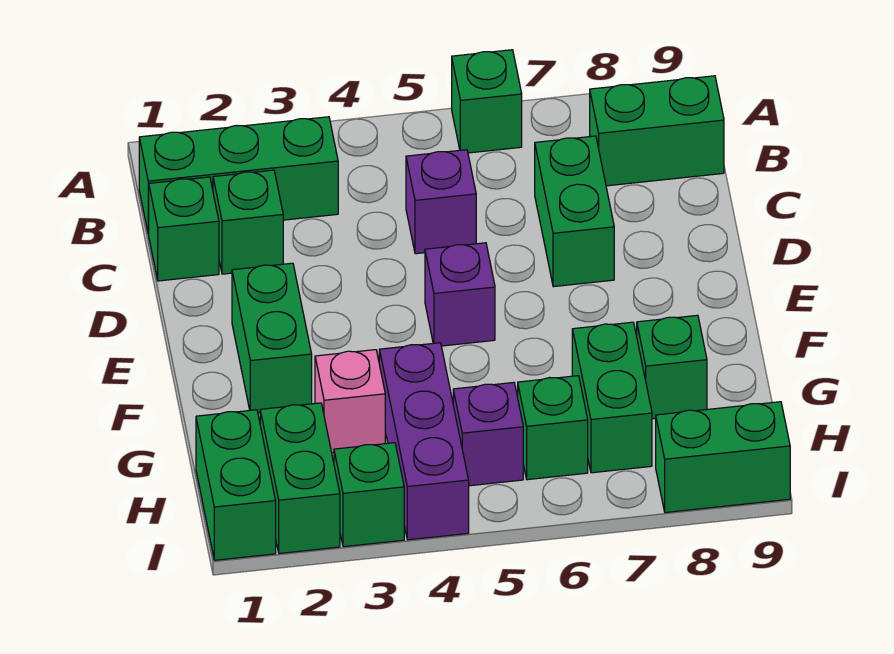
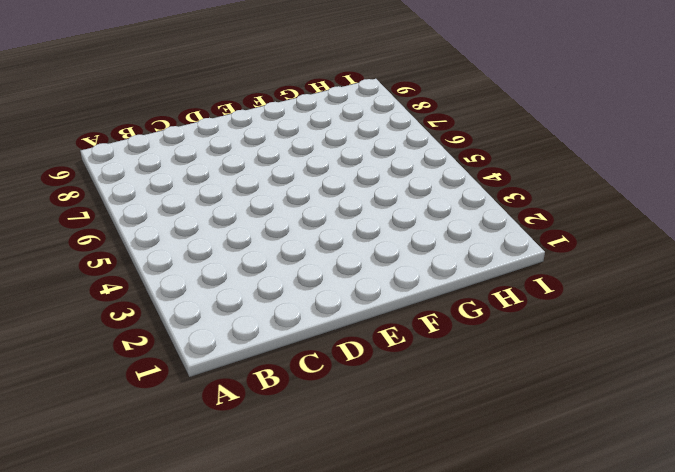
none -> green 1x1 brick [452,50,522,153]
none -> green 1x3 brick [139,117,338,234]
none -> green 1x2 brick [590,76,724,186]

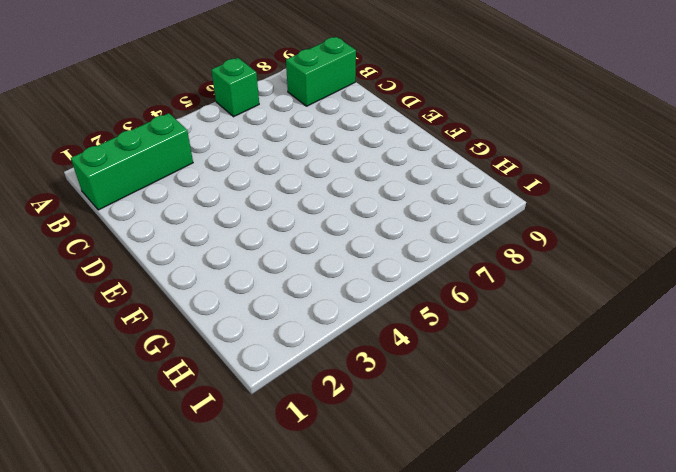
none -> green 1x1 brick [149,177,219,281]
none -> green 1x1 brick [213,170,283,274]
none -> purple 1x1 brick [406,150,476,254]

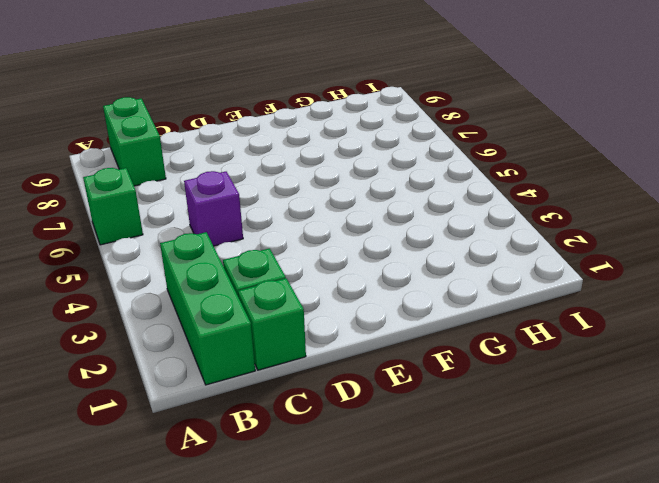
none -> green 1x2 brick [535,136,614,287]
none -> green 1x2 brick [232,263,312,413]
none -> purple 1x1 brick [425,243,495,346]

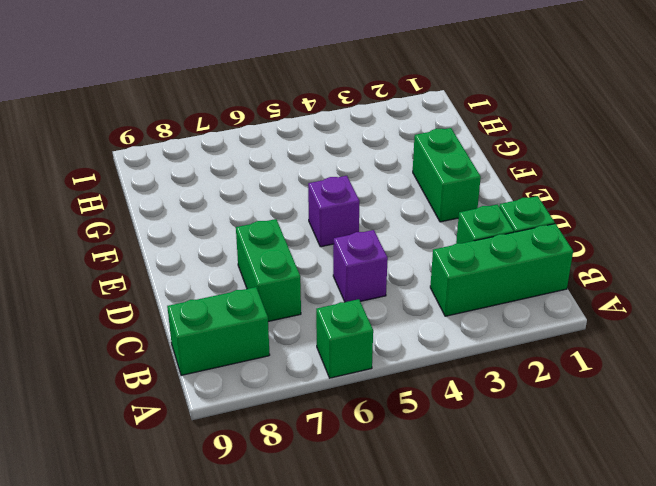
none -> pink 1x1 brick [315,350,385,453]
none -> purple 1x3 brick [379,343,469,540]
none -> green 1x2 brick [572,322,652,473]

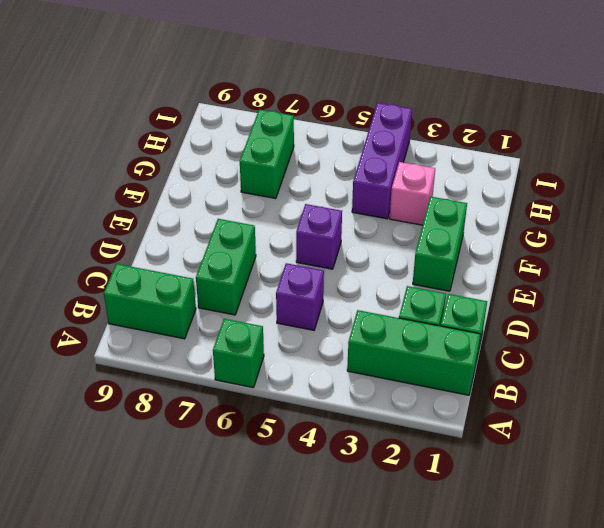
none -> green 1x1 brick [637,315,707,419]
none -> green 1x2 brick [196,410,276,560]
none -> green 1x2 brick [260,403,340,553]

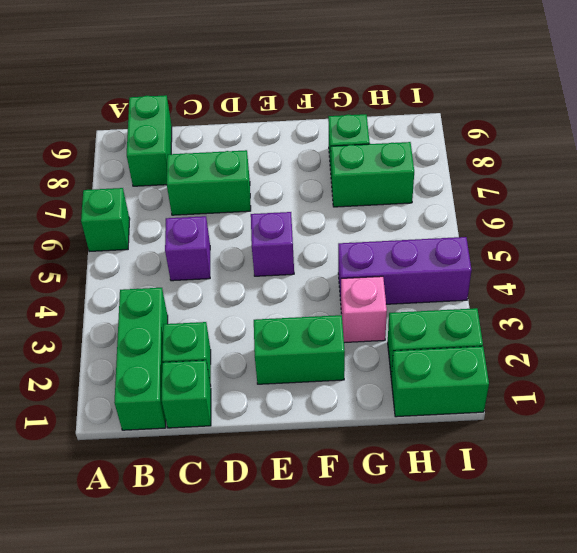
none -> purple 1x1 brick [453,382,523,486]
none -> green 1x1 brick [518,376,588,480]
none -> green 1x1 brick [334,443,404,547]

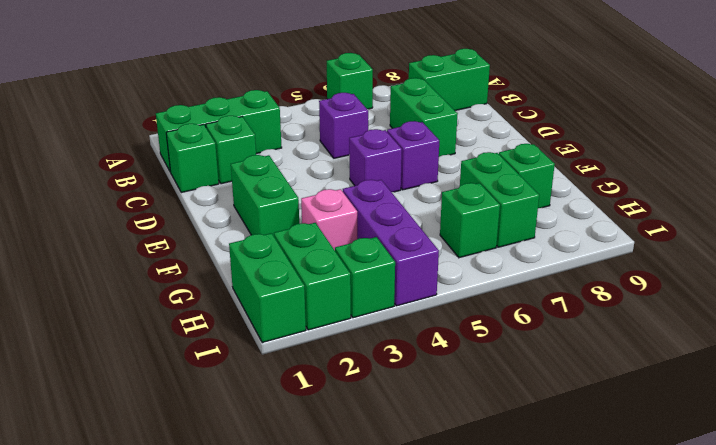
purple 1x1 brick [387,121,439,190] -> purple 1x1 brick moved to [453,382,523,486]
none -> green 1x2 brick [656,402,790,512]

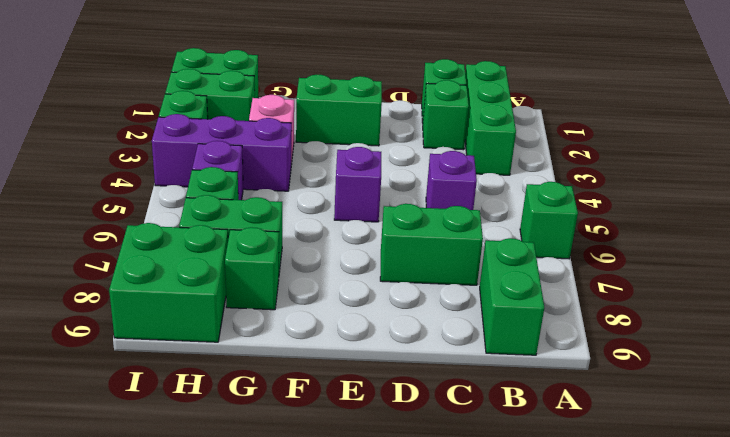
green 2x2 brick [109,223,228,342] -> green 1x2 brick [656,402,790,512]

